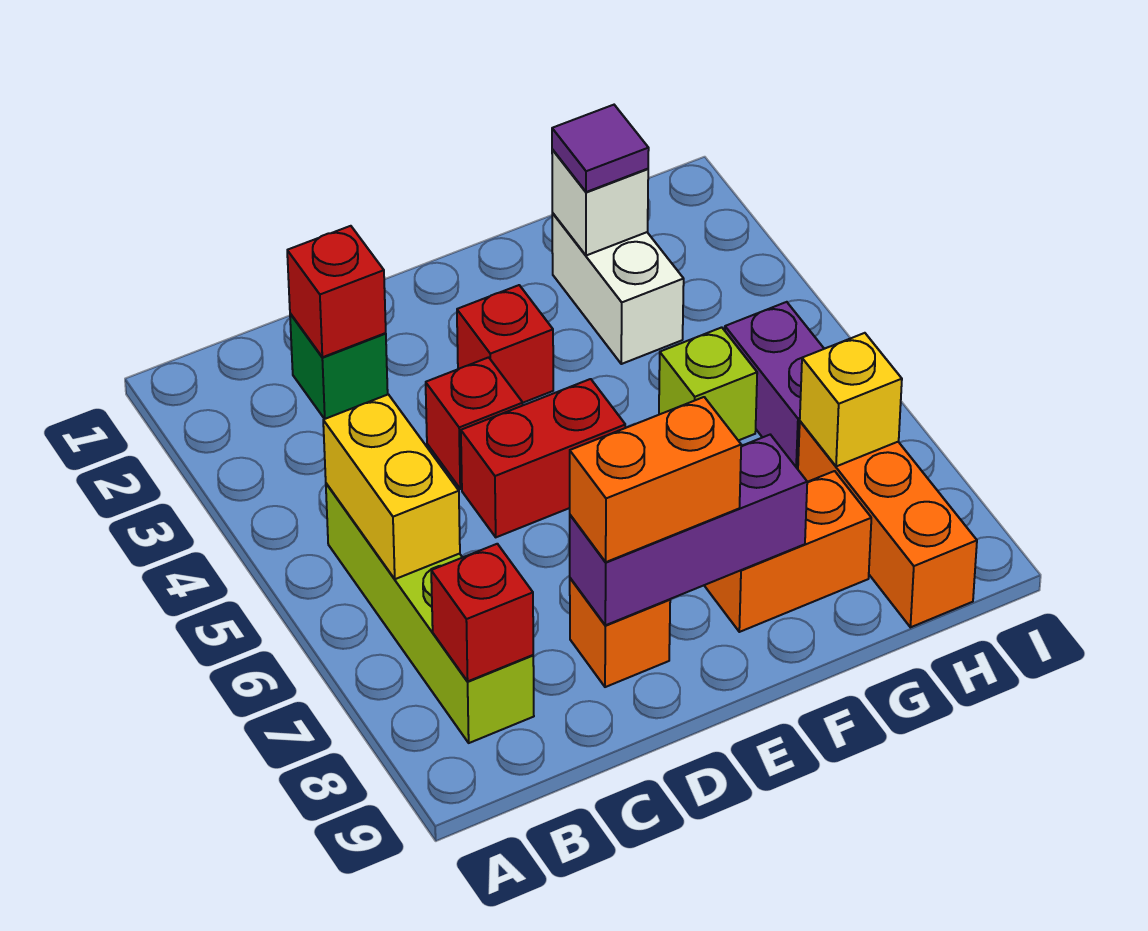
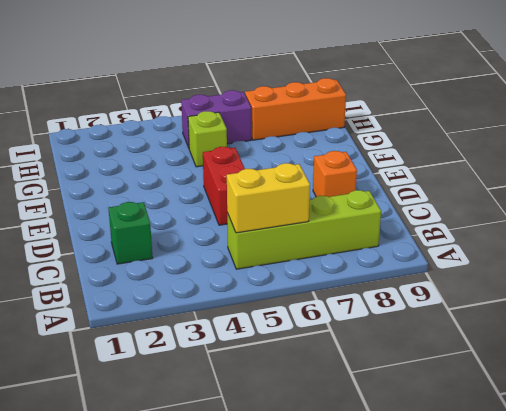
none -> red 1x1 brick [426,357,523,489]
none -> red 1x1 brick [457,285,553,403]
none -> orange 1x2 brick [704,471,871,632]

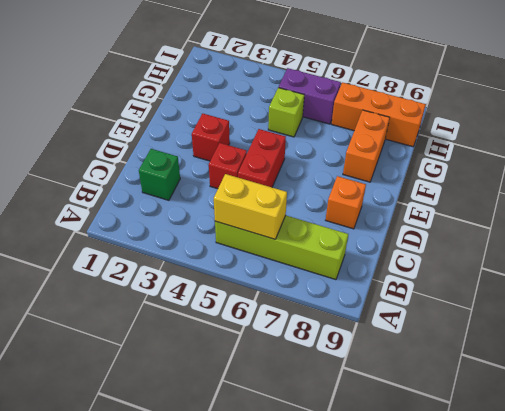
none -> white 1x2 brick [552,213,684,364]
none -> red 1x1 brick [431,544,533,681]
none -> red 1x1 brick [287,226,386,357]

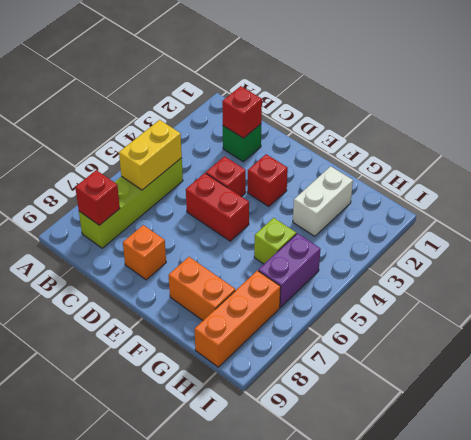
none -> purple 1x3 brick [570,435,807,625]
none -> white 1x1 brick [552,150,648,256]
none -> yellow 1x1 brick [800,333,902,466]

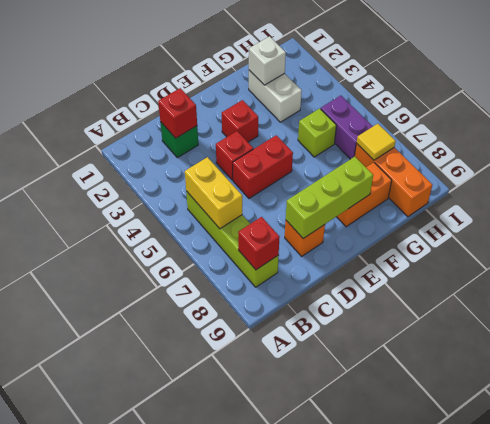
lime 1x3 brick [286,157,373,238] -> purple 1x3 brick [570,435,807,625]
yellow 1x1 tile [357,124,396,160] -> yellow 1x1 brick [800,333,902,466]
none -> orange 1x2 brick [570,397,741,562]
none -> purple 1x1 tile [552,105,649,192]

